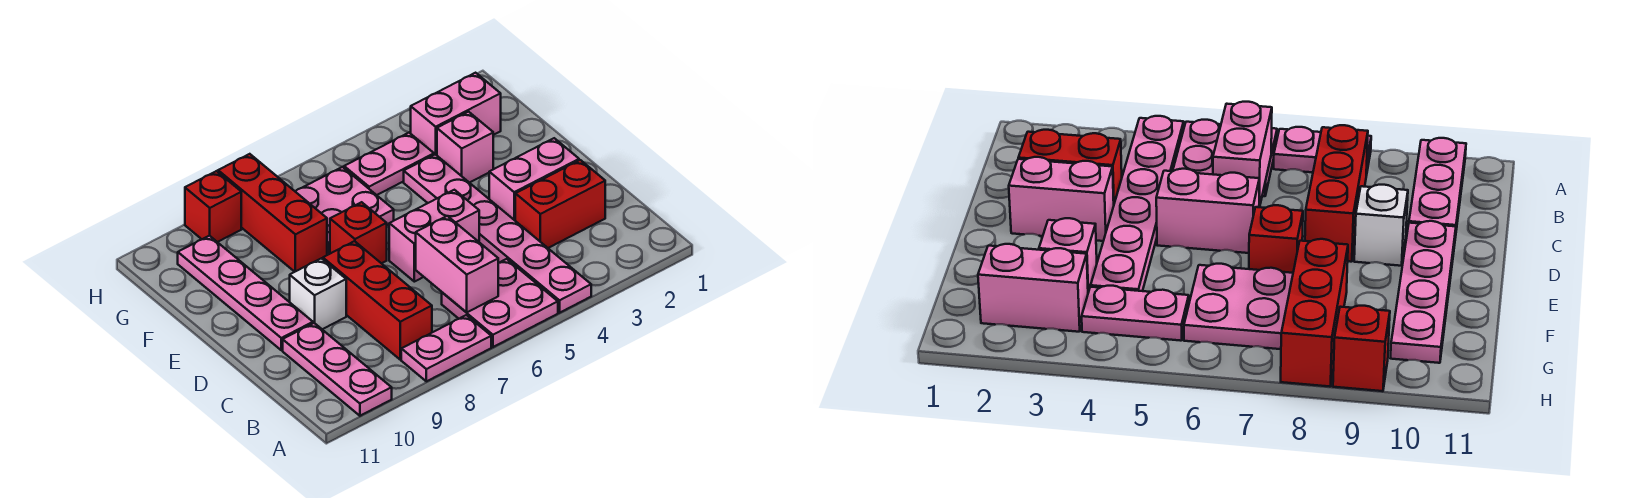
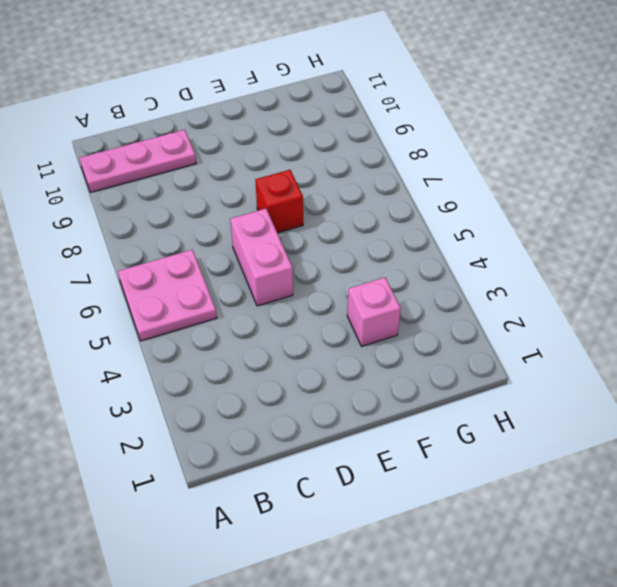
none -> pink 1x6 plate [404,154,591,313]
none -> pink 1x2 plate [401,315,491,381]
none -> red 1x3 brick [323,241,432,360]

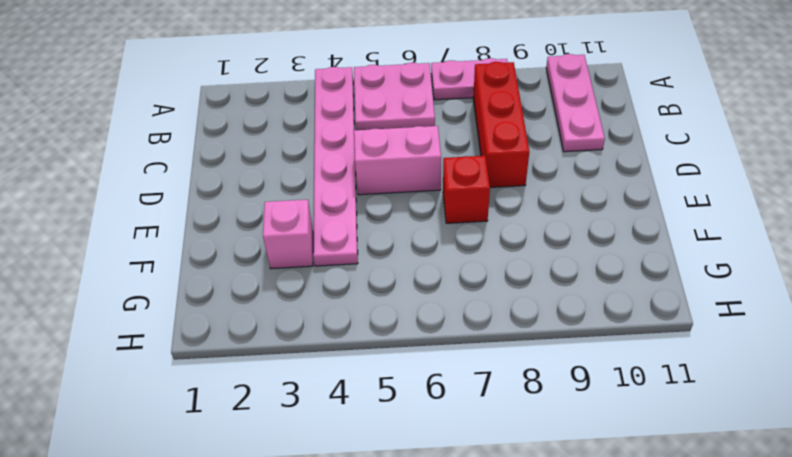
none -> red 1x2 brick [515,160,605,248]
none -> pink 1x2 brick [489,138,579,220]
none -> white 1x1 brick [290,258,346,329]

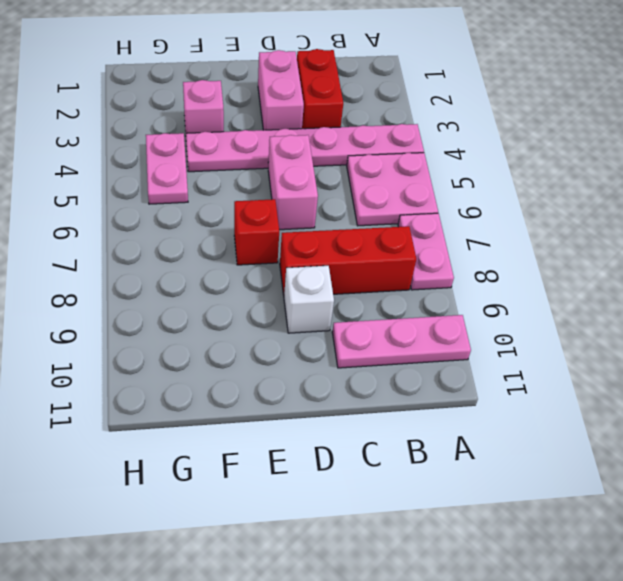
none -> pink 1x4 plate [178,236,313,350]
none -> pink 2x2 plate [295,167,394,255]
none -> red 1x3 brick [218,154,327,272]

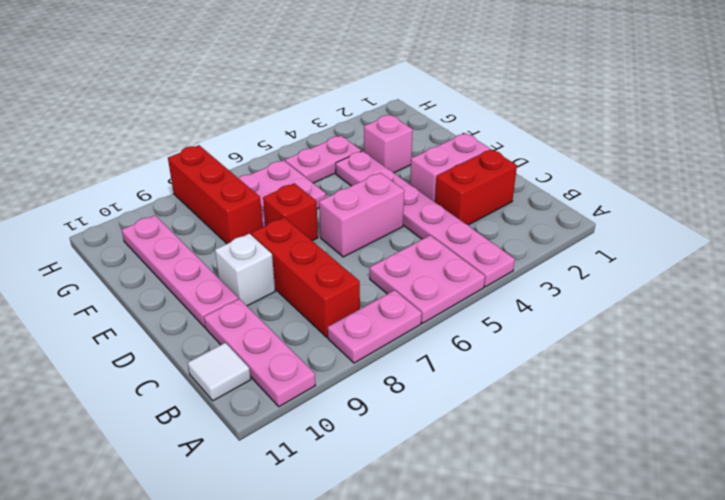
white 1x1 tile [188,343,251,401] -> none
none -> pink 1x2 brick [411,73,501,155]
none -> red 1x1 brick [185,171,241,242]
none -> pink 1x2 brick [416,216,498,312]

